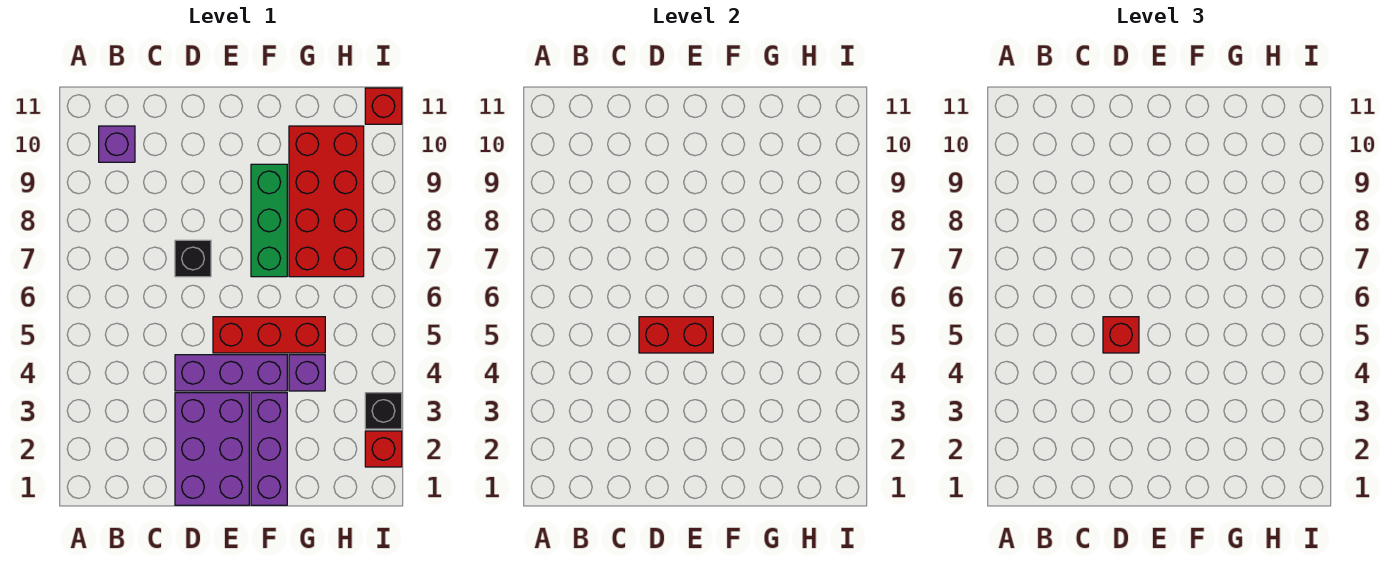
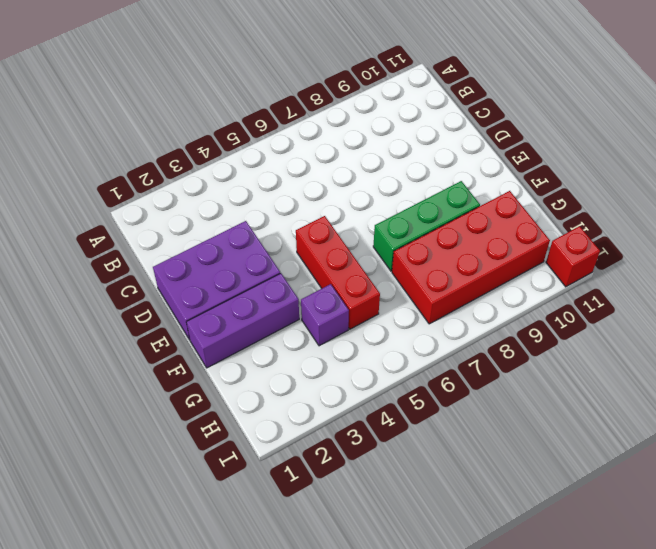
none -> purple 1x1 brick [99,126,135,162]
none -> purple 1x3 brick [175,355,287,391]
none -> black 1x1 brick [175,240,211,277]

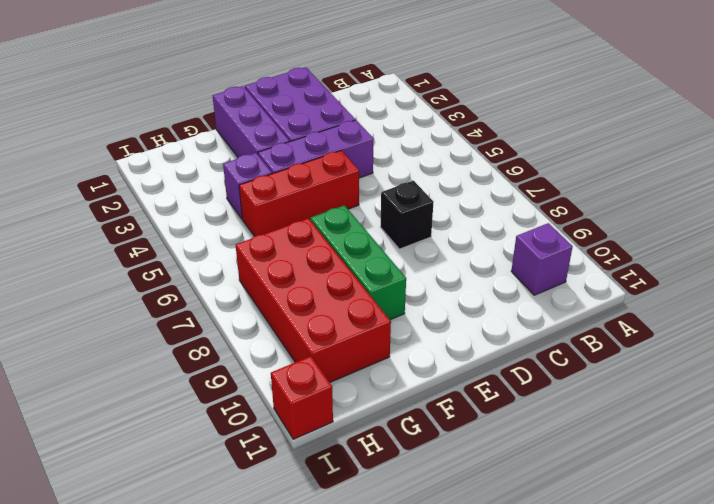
none -> red 1x1 brick [365,431,402,467]
none -> black 1x1 brick [365,393,402,429]
none -> red 1x2 brick [639,317,713,353]

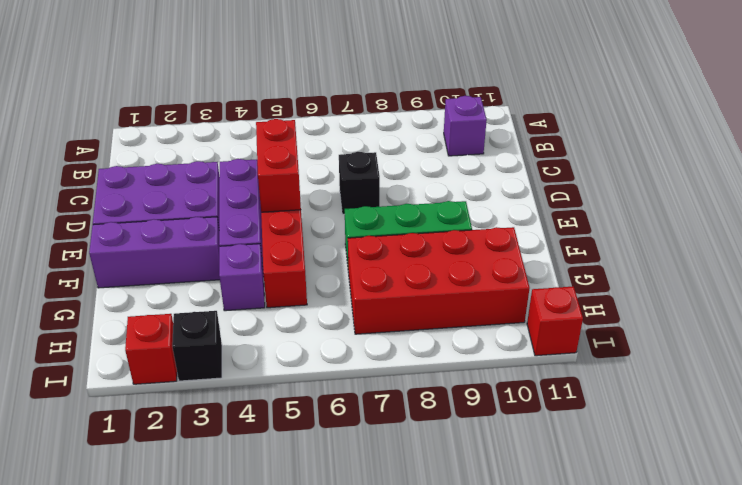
none -> red 1x1 brick [1103,317,1139,353]

